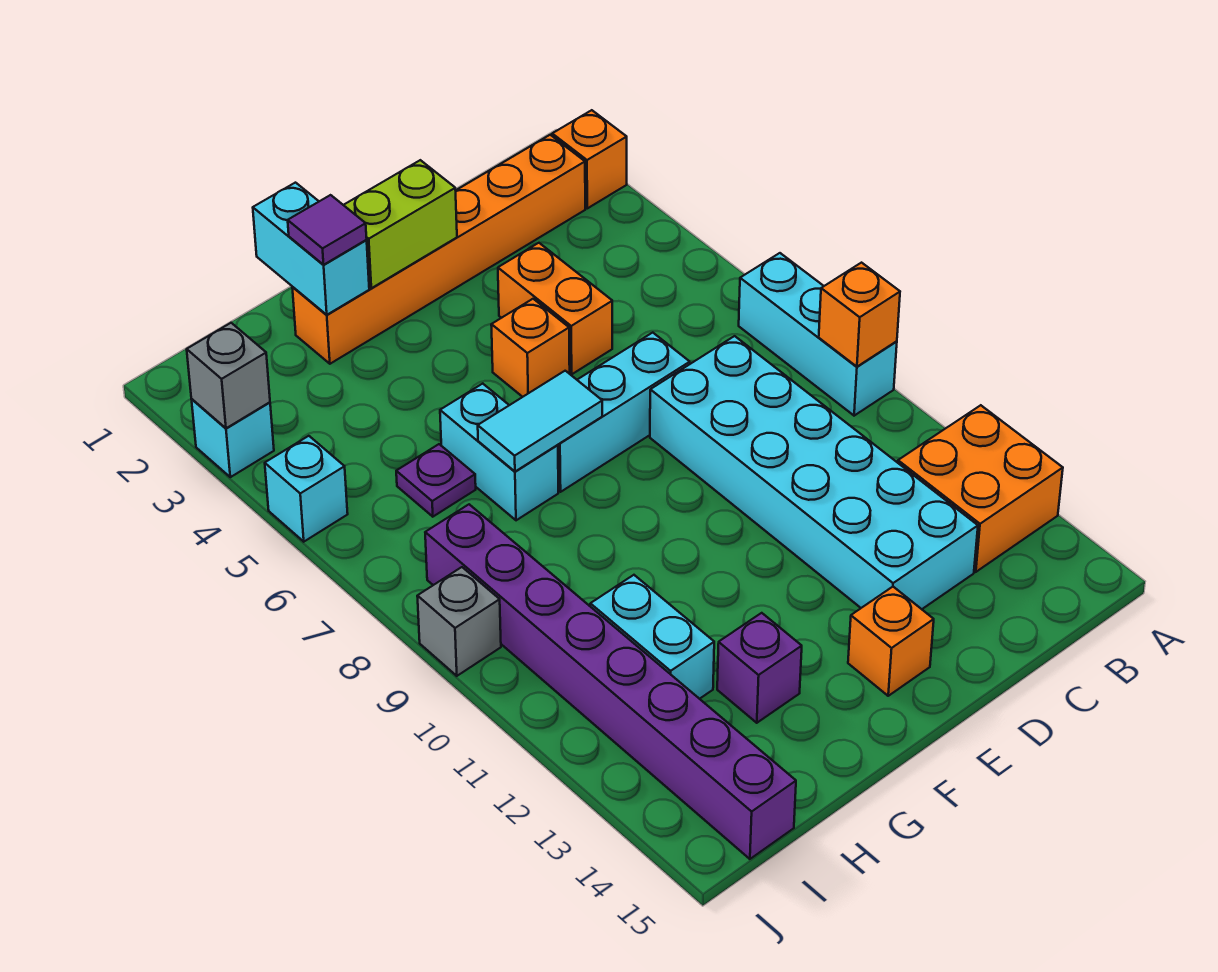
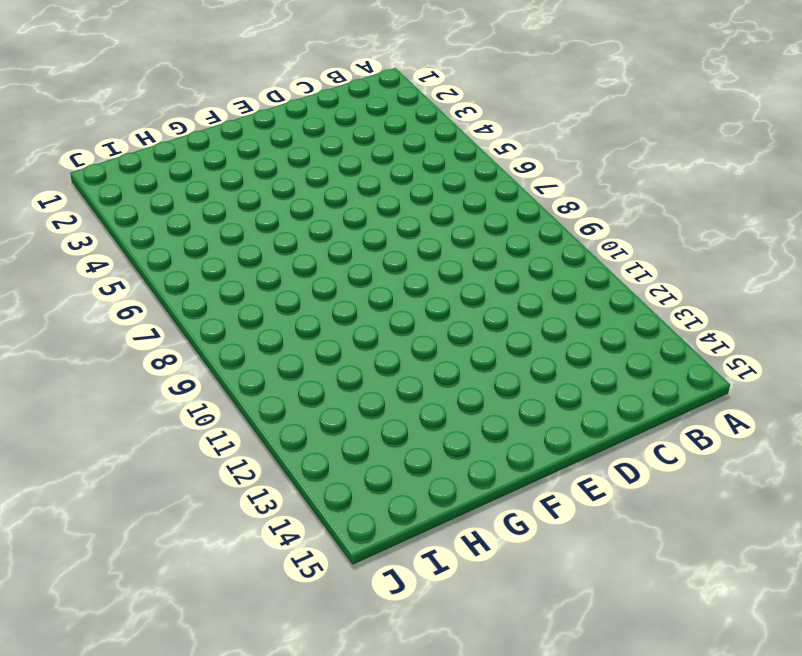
none -> orange 1x1 brick [552,110,627,208]
none -> cyan 1x3 brick [739,253,897,416]
none -> orange 2x2 brick [898,405,1063,572]

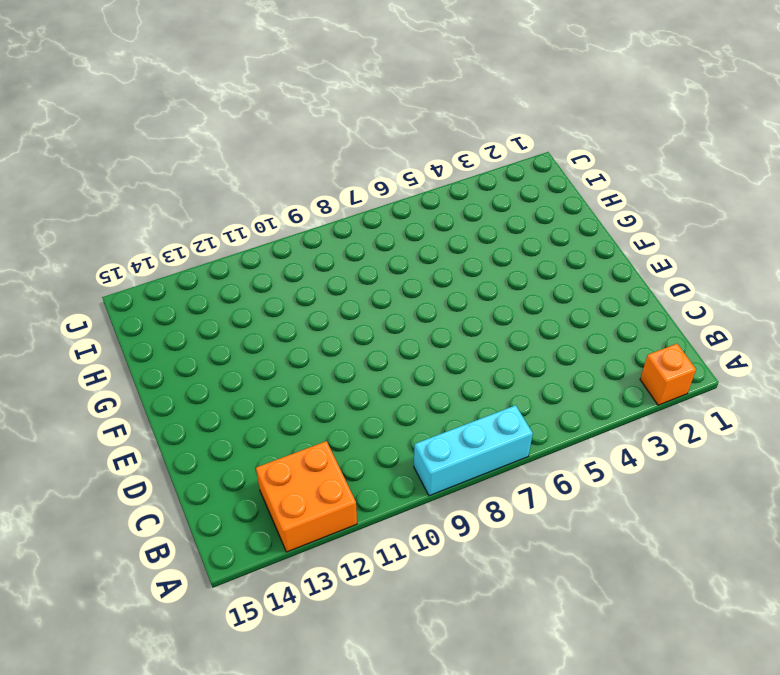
none -> orange 1x6 brick [292,135,585,364]
none -> cyan 2x6 brick [650,336,978,609]
none -> orange 1x2 brick [498,243,612,374]

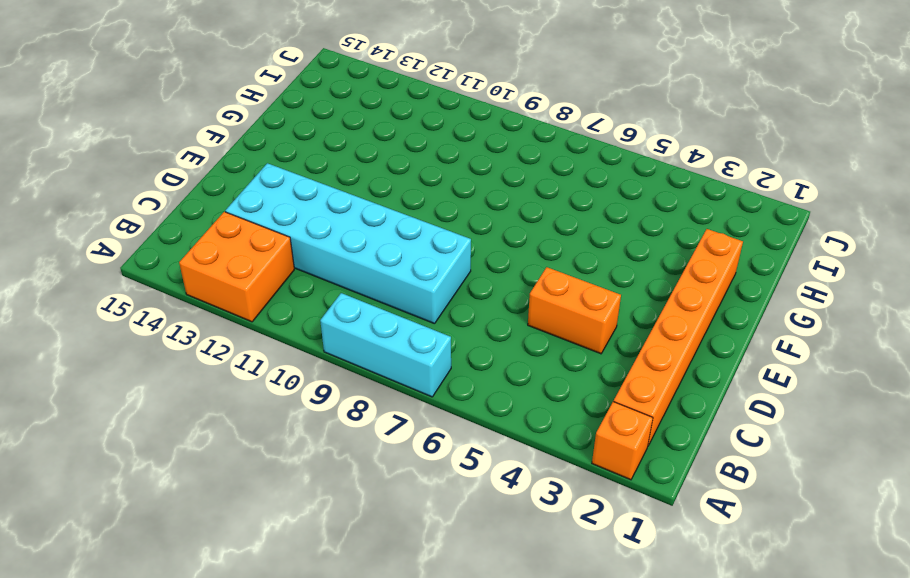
none -> cyan 1x3 brick [558,333,690,492]
none -> orange 1x1 brick [491,299,570,397]
none -> orange 1x1 brick [848,587,934,696]

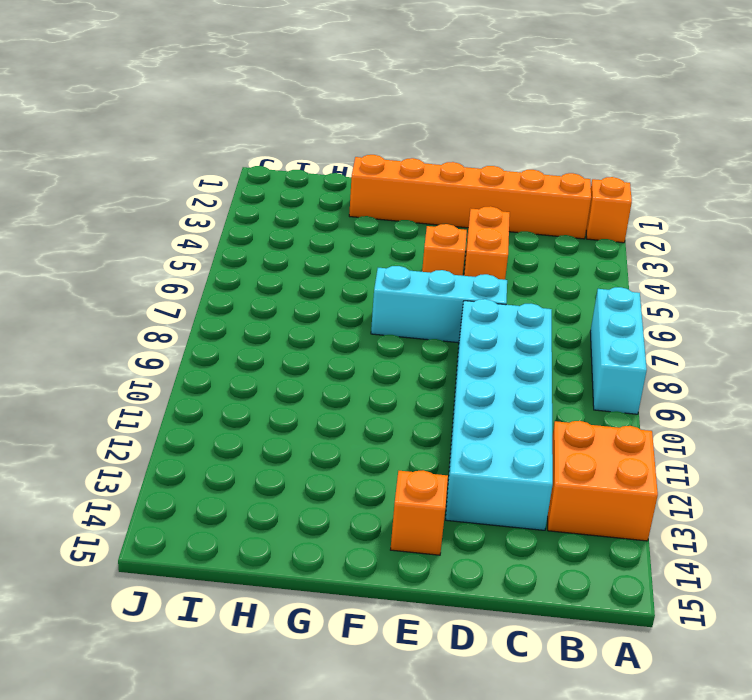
none -> cyan 1x2 brick [440,384,558,520]
none -> purple 1x1 brick [717,613,802,723]
none -> purple 1x1 plate [396,444,476,517]

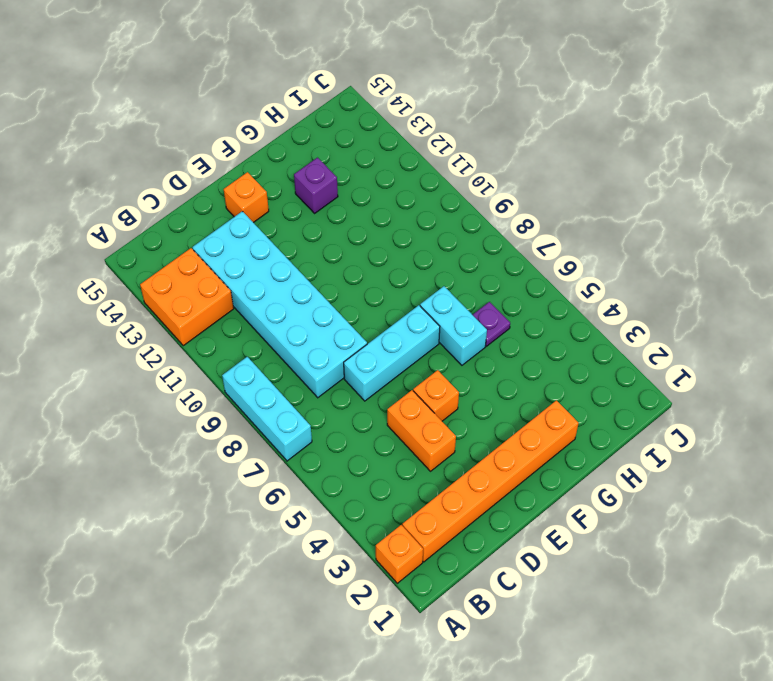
none -> cyan 1x2 brick [590,575,714,699]
none -> purple 1x8 brick [425,504,796,859]
none -> cyan 1x1 brick [191,399,274,477]

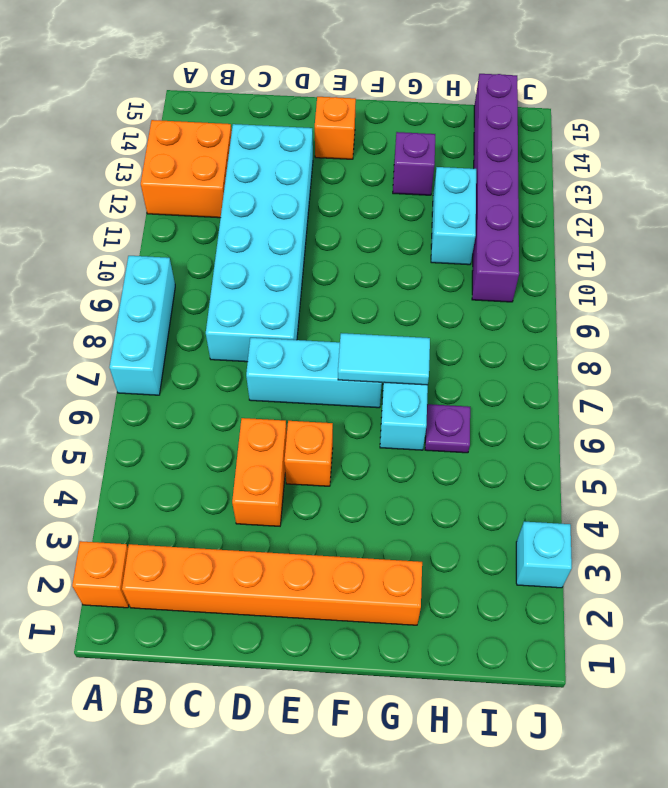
purple 1x6 brick [472,74,519,302] -> purple 1x8 brick [425,504,796,859]
none -> cyan 1x1 brick [265,436,348,542]
none -> grey 1x1 brick [417,567,501,676]
none -> orange 1x1 brick [819,263,900,367]

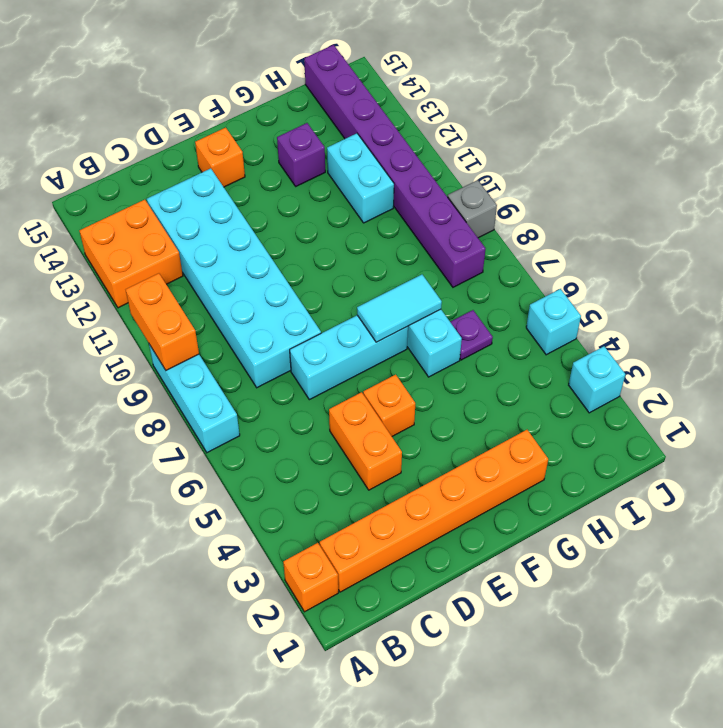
orange 1x2 brick [126,273,199,370] -> orange 1x1 brick [819,263,900,367]
none -> lime 1x2 brick [344,160,457,288]
none -> cyan 1x2 brick [253,183,369,315]
none -> grey 1x1 brick [187,323,270,428]

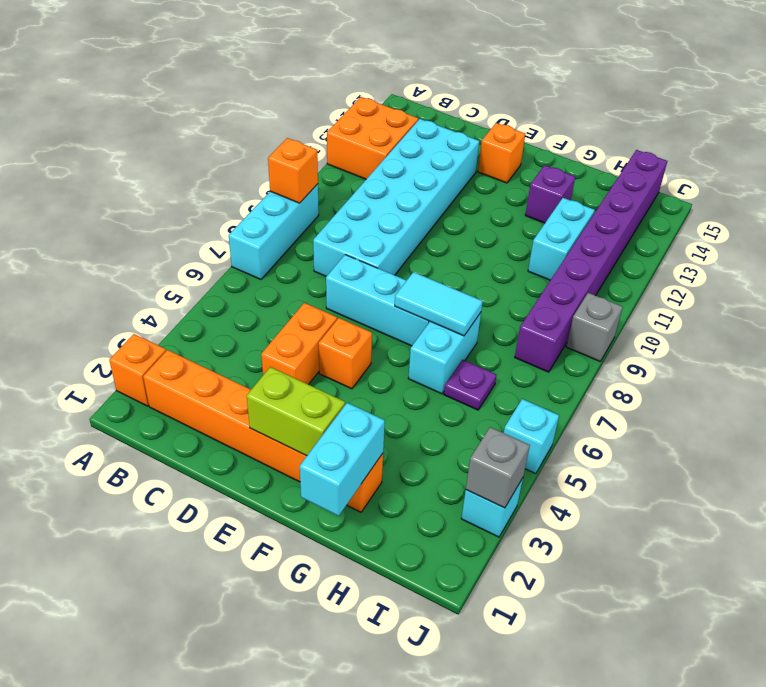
none -> purple 1x1 tile [288,195,367,265]

